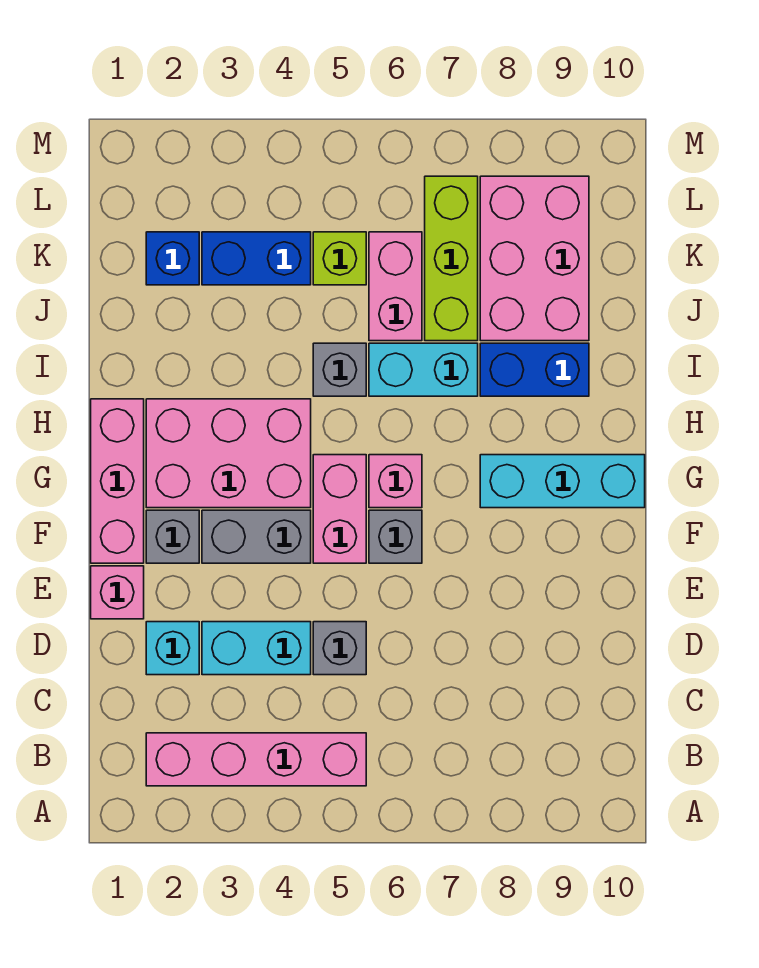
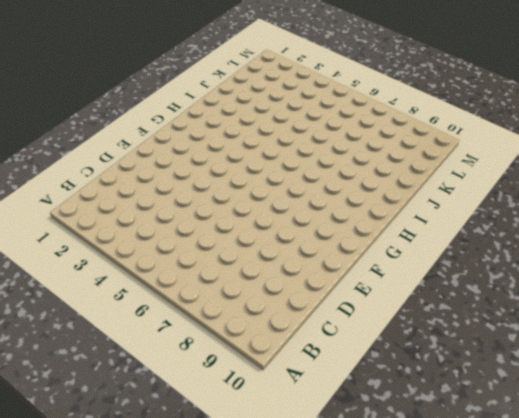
none -> pink 1x4 brick [146,733,366,786]
none -> cyan 1x1 brick [146,622,199,675]
none -> cyan 1x2 brick [202,622,311,675]

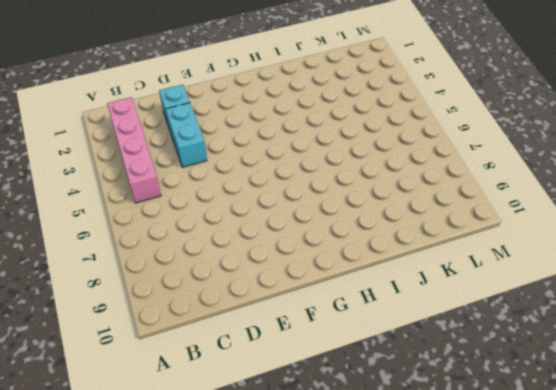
none -> grey 1x1 brick [313,622,366,675]
none -> pink 1x1 brick [91,566,144,619]
none -> pink 1x3 brick [91,399,144,563]

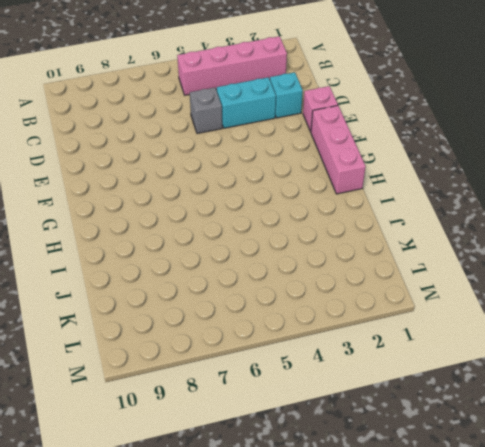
none -> grey 1x1 brick [146,510,199,563]
none -> grey 1x2 brick [202,510,311,563]
none -> pink 1x2 brick [313,455,366,563]

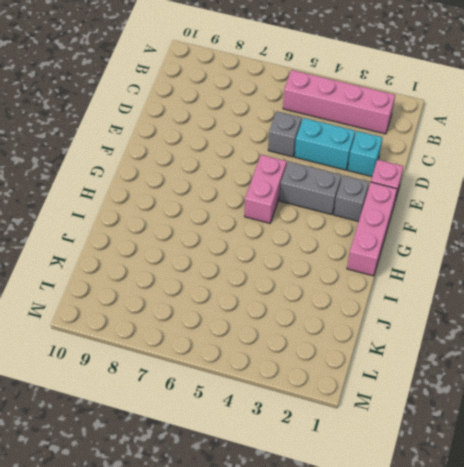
none -> grey 1x1 brick [369,510,422,563]
none -> pink 2x3 brick [146,399,311,508]
none -> pink 1x1 brick [369,455,422,508]

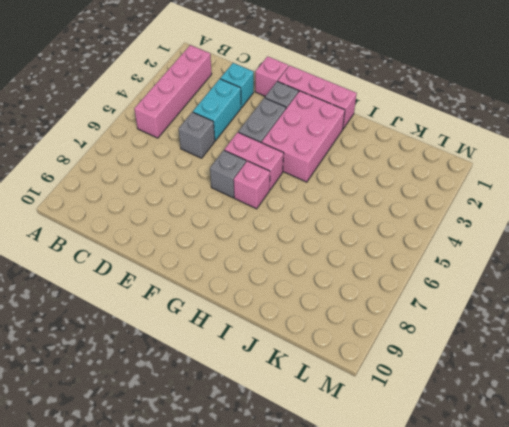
none -> cyan 1x3 brick [480,455,645,508]
none -> grey 1x1 brick [313,343,366,396]
none -> cyan 1x2 brick [369,343,478,396]

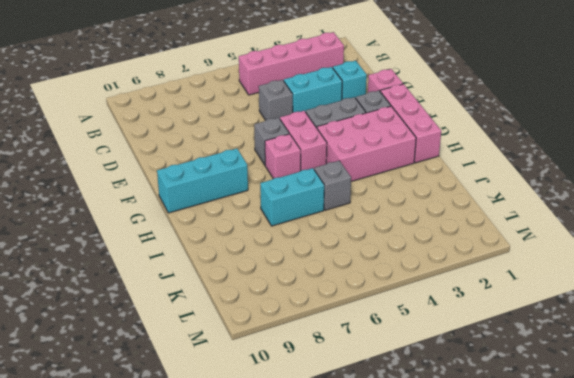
none -> blue 1x2 brick [480,343,589,396]
none -> pink 1x2 brick [369,232,422,341]
none -> lime 1x3 brick [425,176,478,341]

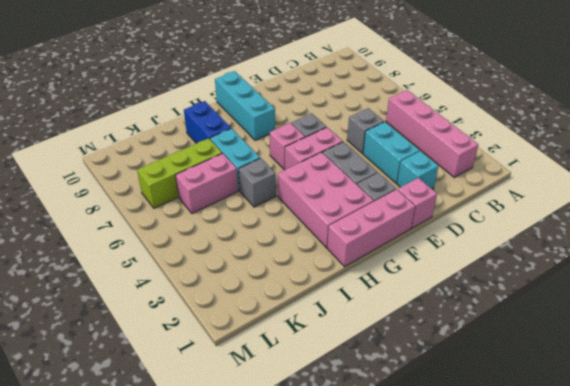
none -> pink 2x3 brick [480,176,589,341]
none -> blue 1x1 brick [146,232,199,285]
none -> blue 1x2 brick [202,232,311,285]

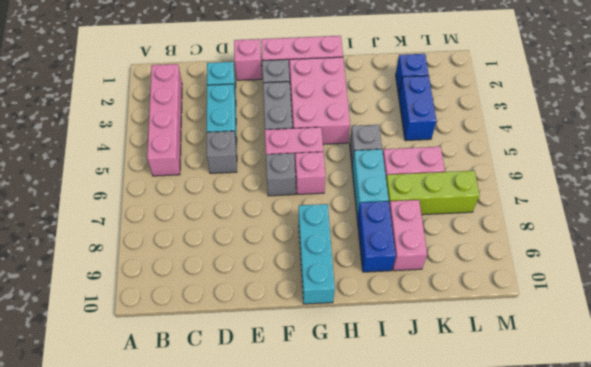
pink 1x2 brick [389,200,427,271] -> pink 2x3 brick [480,176,589,341]
none -> lime 1x1 brick [313,232,366,285]

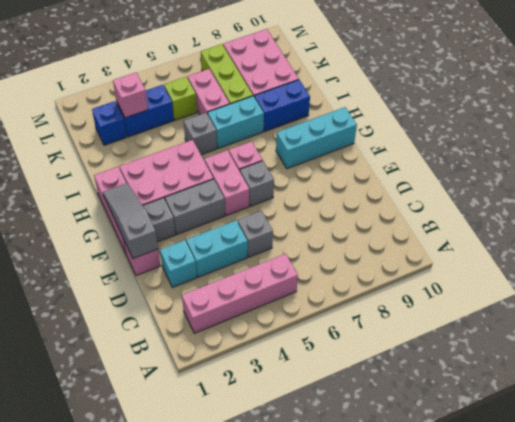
grey 1x3 slope [103,183,158,258] -> none
pink 1x1 brick [113,73,148,118] -> none

